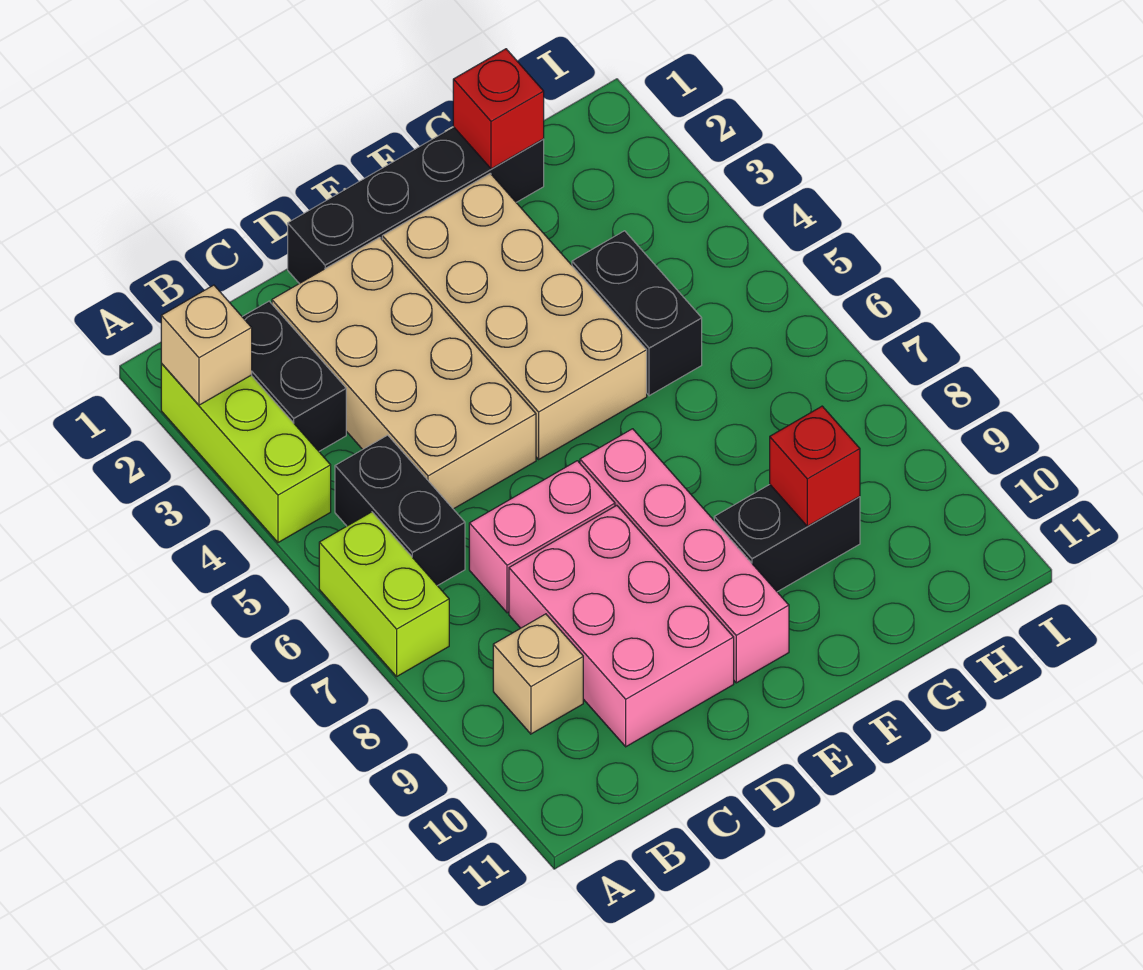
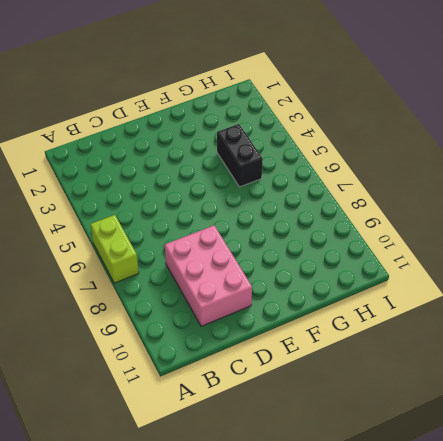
none -> lime 1x3 brick [161,364,331,543]
none -> black 1x2 brick [242,301,346,451]
none -> black 1x2 brick [335,435,465,586]

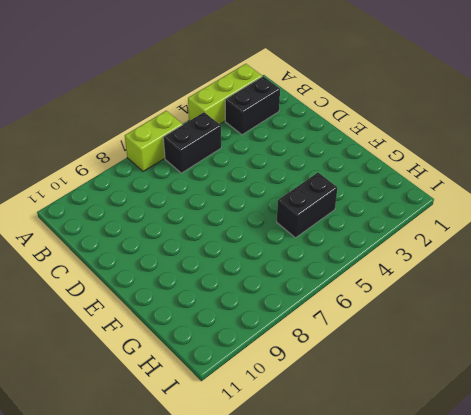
none -> tan 1x1 brick [493,614,583,734]
none -> tan 2x4 brick [272,237,536,509]
none -> pink 1x2 brick [469,461,615,613]

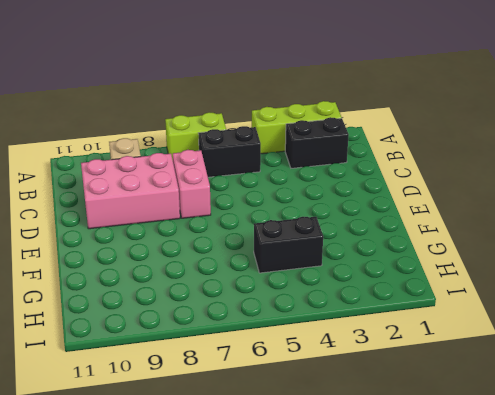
none -> tan 2x4 brick [272,237,536,509]
none -> black 1x4 brick [288,127,544,284]
none -> tan 2x4 brick [382,174,647,459]

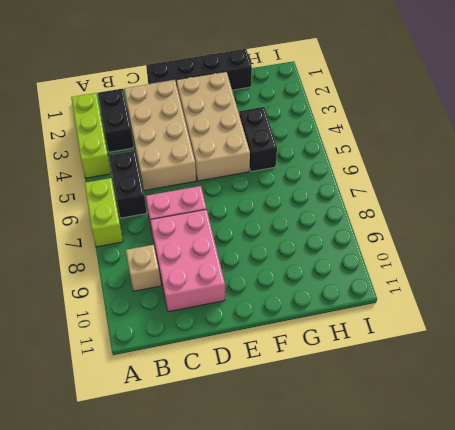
none -> pink 1x4 brick [580,429,789,683]
none -> black 1x2 brick [714,485,860,592]
none -> tan 1x1 brick [161,285,252,405]

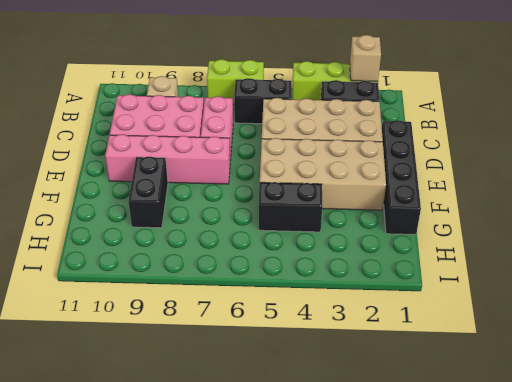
none -> red 1x1 brick [453,49,544,169]
none -> red 1x1 brick [770,406,860,526]

